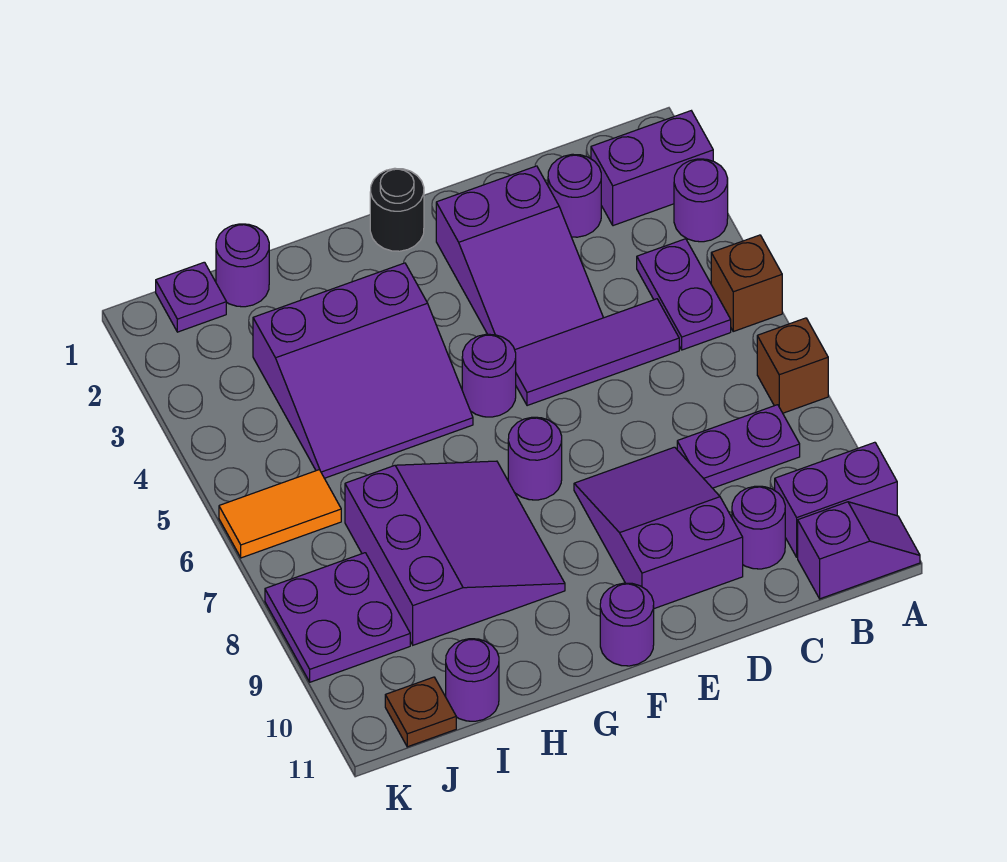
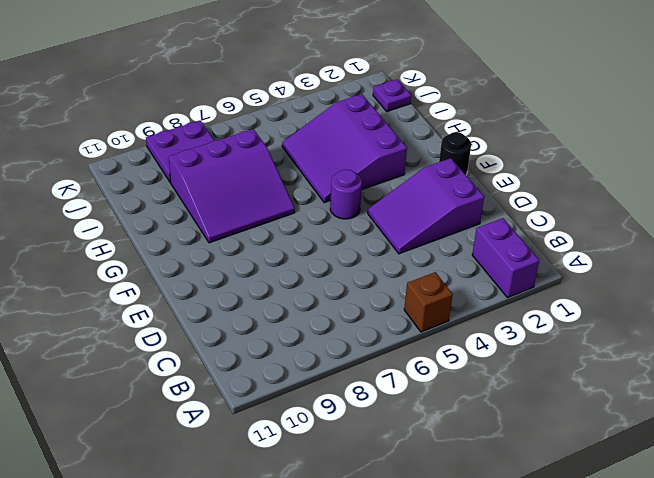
none -> purple 1x1 round brick [674,159,728,242]
none -> brown 1x1 brick [757,318,828,413]
none -> purple 1x2 brick [775,442,897,557]

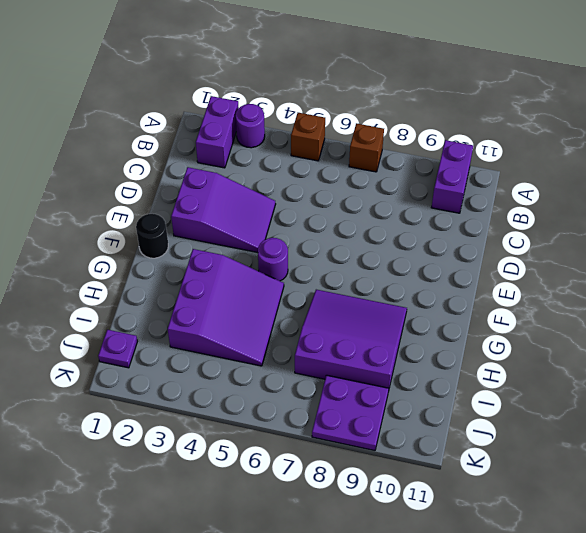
none -> purple 1x2 slope [798,502,920,599]
none -> purple 1x2 plate [637,239,731,350]
none -> purple 1x2 plate [677,405,800,488]

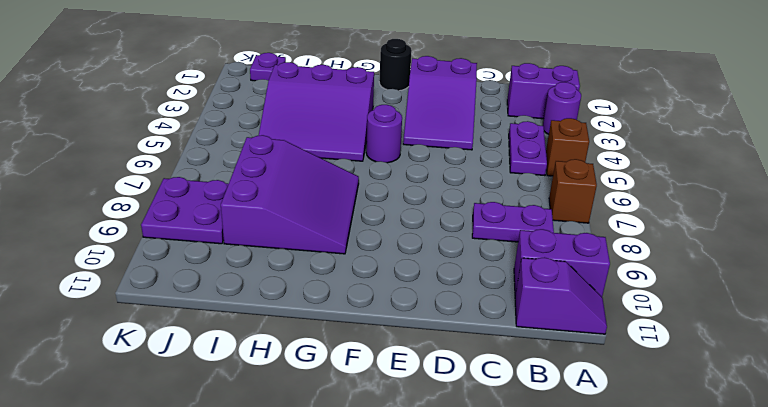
none -> purple 1x1 round brick [548,154,601,237]
none -> purple 1x3 tile [515,299,679,406]
none -> purple 1x1 round brick [732,486,785,569]

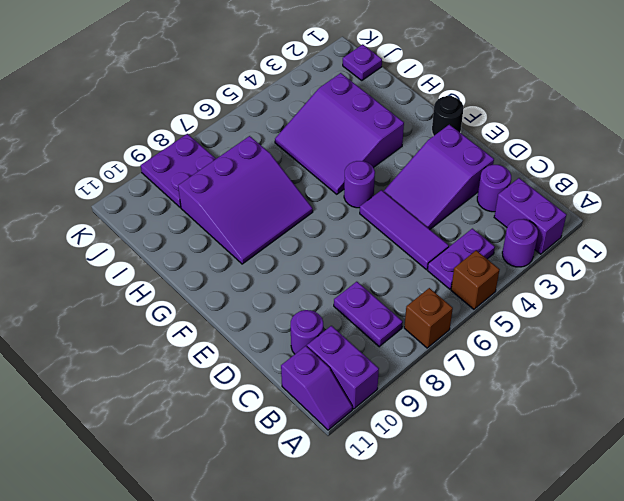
none -> purple 2x3 slope [574,447,743,609]
none -> purple 1x1 round brick [508,417,562,500]
none -> purple 1x1 round brick [600,583,654,666]

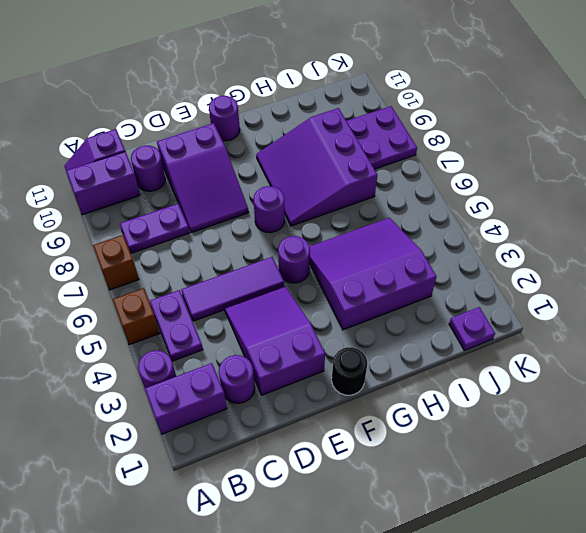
none -> purple 1x1 round brick [216,224,269,307]
none -> purple 1x1 round brick [446,639,499,721]
none -> orange 1x2 tile [219,470,341,558]

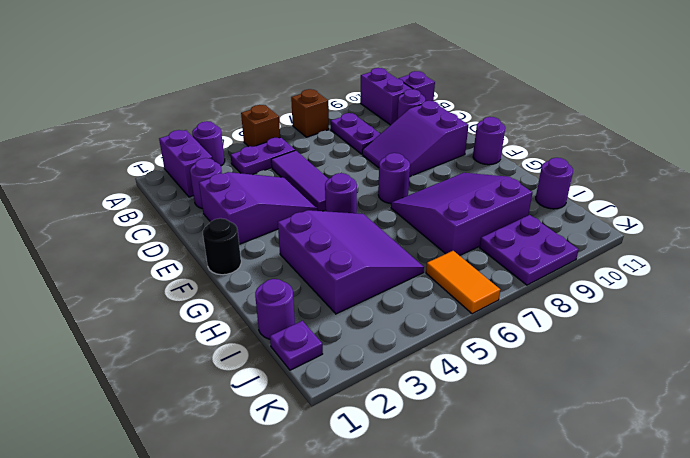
none -> brown 1x1 plate [385,677,456,747]

